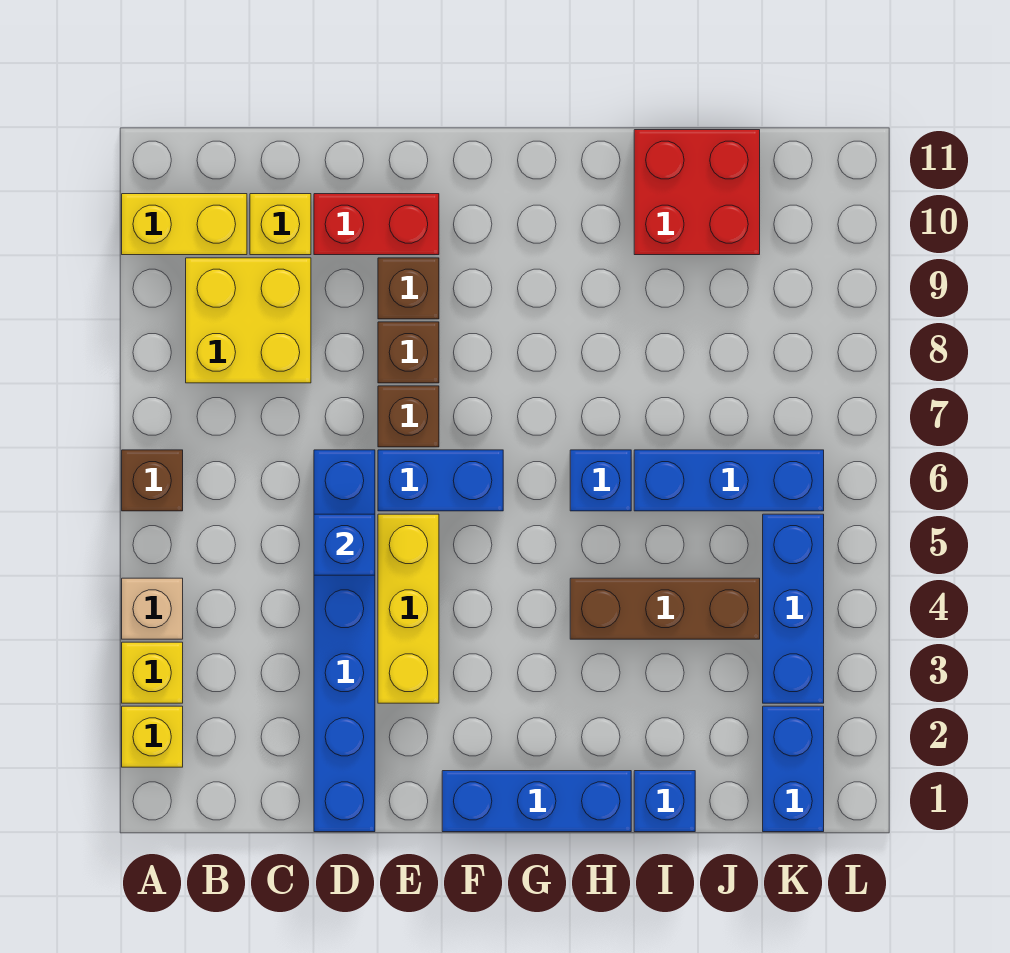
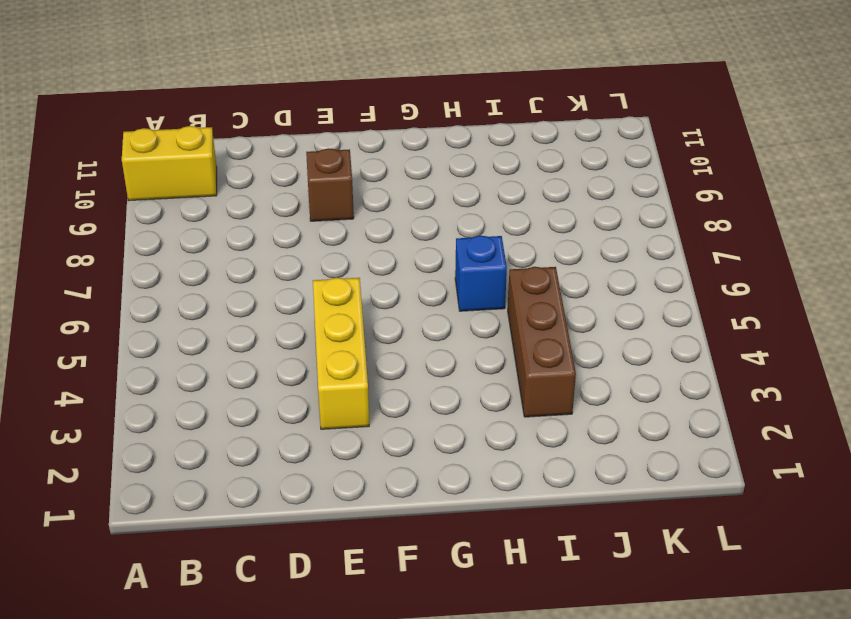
brown 1x3 brick [508,267,576,417] -> brown 1x3 brick turned to [570,578,760,639]
none -> yellow 1x1 brick [122,706,183,767]
none -> yellow 1x1 brick [122,642,183,703]
none -> tan 1x1 brick [122,578,183,639]

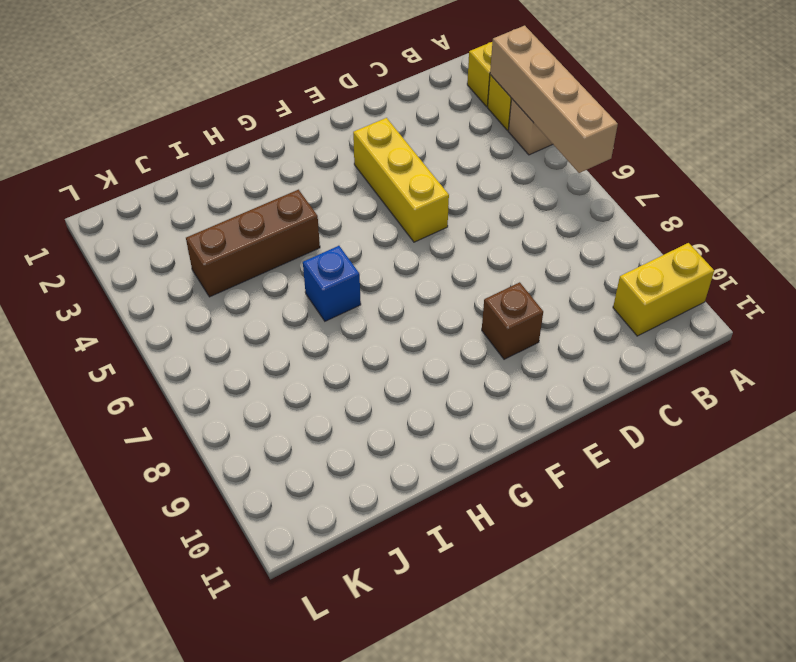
tan 1x4 brick [490,26,618,173] -> none
none -> brown 1x1 brick [122,450,183,511]
none -> yellow 2x2 brick [186,258,311,383]
none -> yellow 1x1 brick [250,194,311,255]

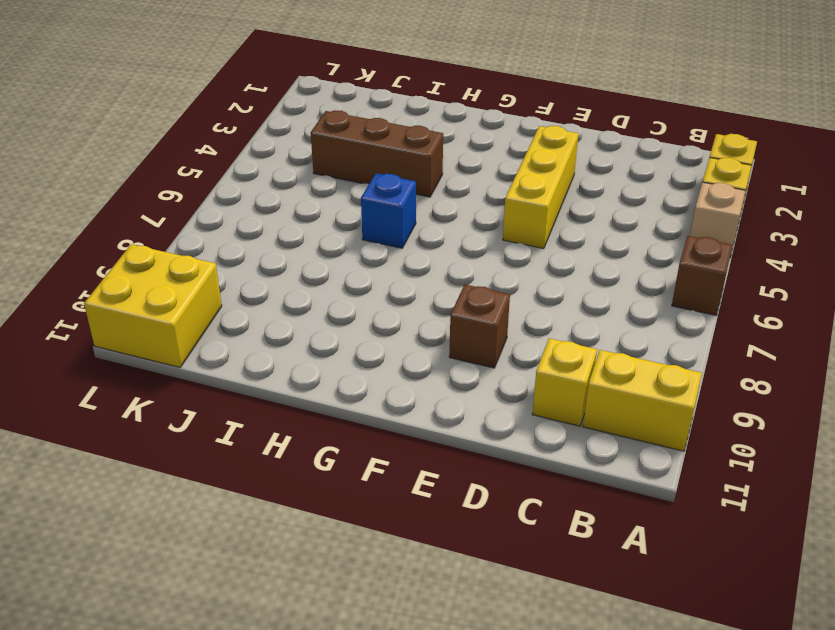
yellow 2x2 brick [84,244,222,367] -> yellow 2x2 brick moved to [186,258,311,383]
none -> blue 1x6 brick [314,450,375,832]
none -> red 1x2 brick [314,194,439,255]
none -> blue 1x2 brick [378,450,503,511]

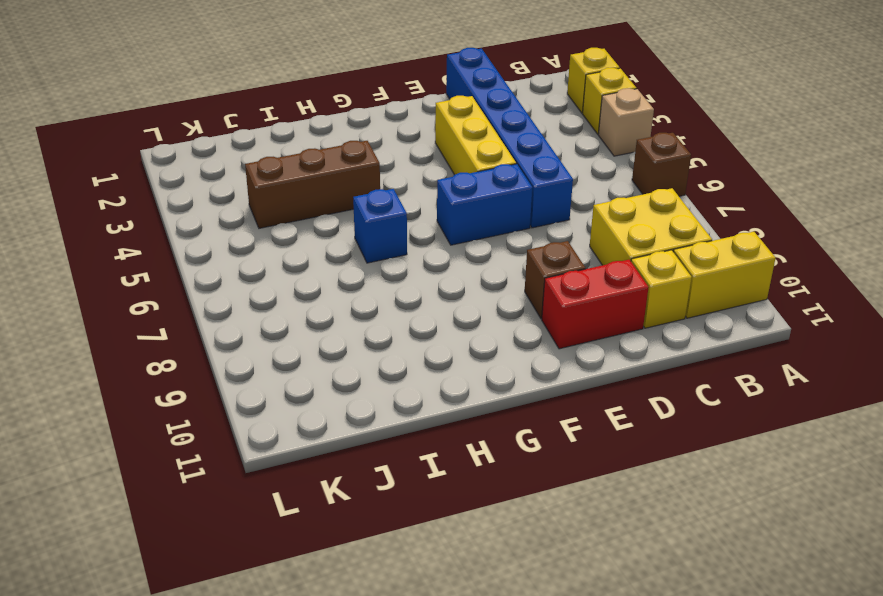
none -> brown 1x1 brick [378,386,439,447]
none -> brown 1x1 brick [378,322,439,383]
none -> blue 1x3 brick [442,771,631,832]

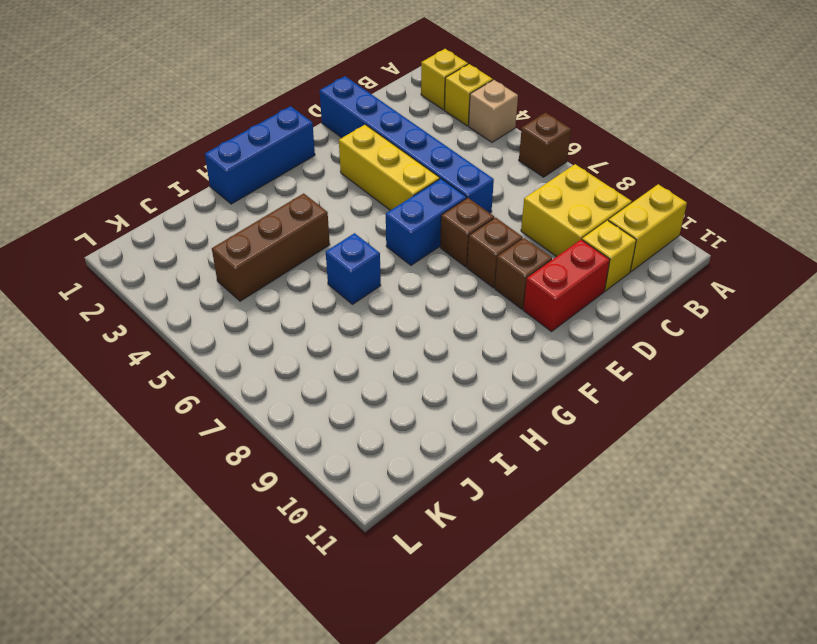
none -> blue 1x1 brick [634,771,695,832]
none -> blue 1x3 brick [634,450,824,511]
none -> red 2x2 brick [634,130,760,255]

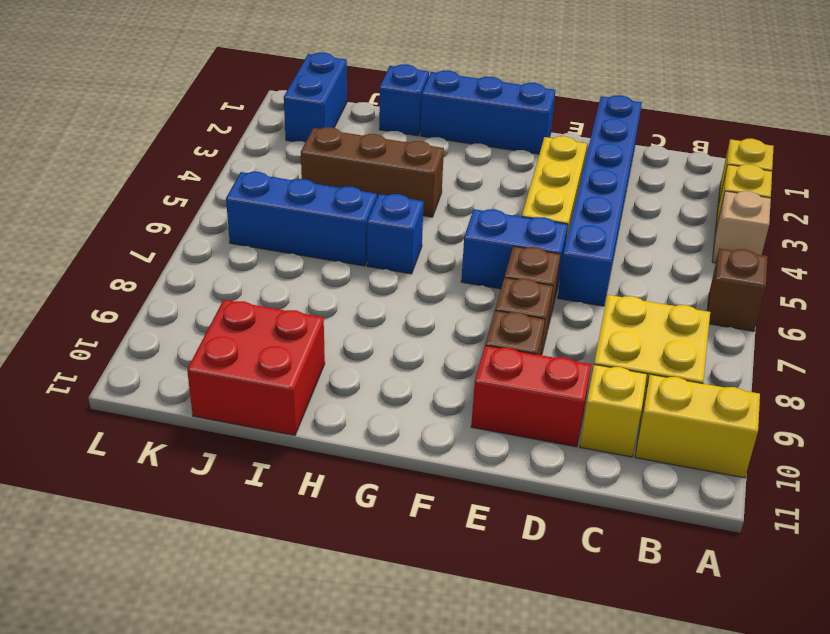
none -> blue 1x3 brick [763,514,824,703]
none -> blue 1x1 brick [314,514,375,575]

